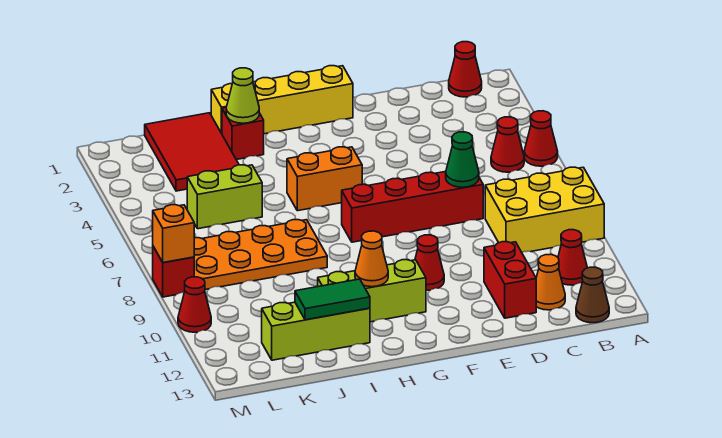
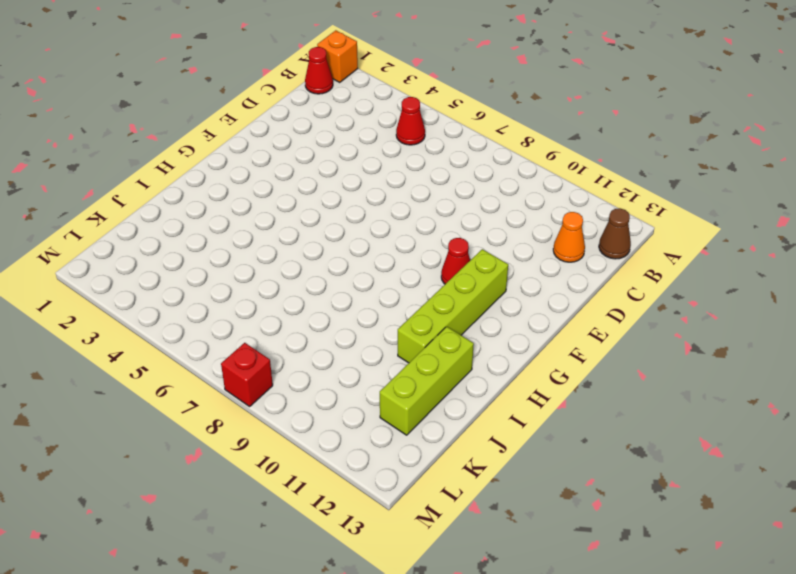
orange 1x1 brick [317,30,358,82] -> orange 1x1 brick moved to [153,205,194,263]
lime 1x4 brick [398,249,508,363] -> lime 1x3 brick [318,260,426,322]
none -> red 1x1 cone [524,111,558,166]
none -> yellow 2x3 brick [485,167,604,252]
none -> red 1x1 cone [558,230,587,285]

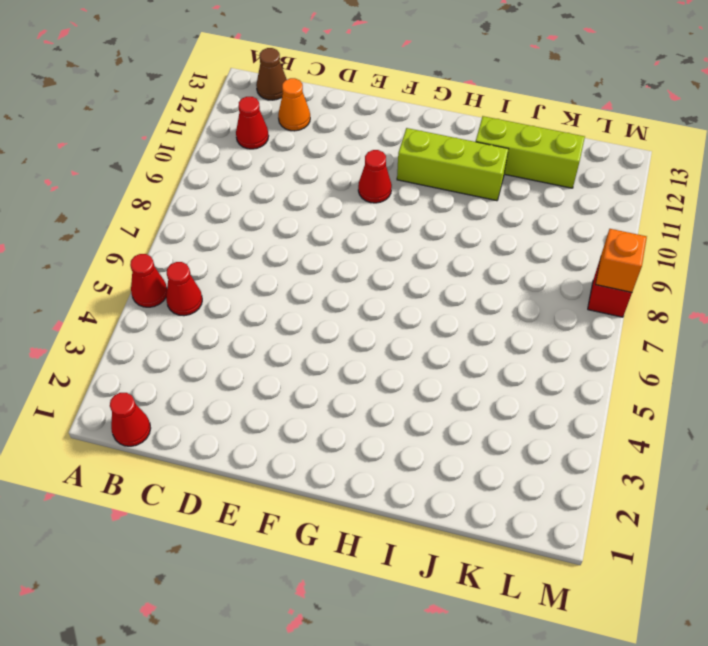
none -> yellow 2x3 brick [485,167,604,252]
none -> red 1x4 brick [342,172,483,242]
none -> red 1x2 brick [484,242,536,318]

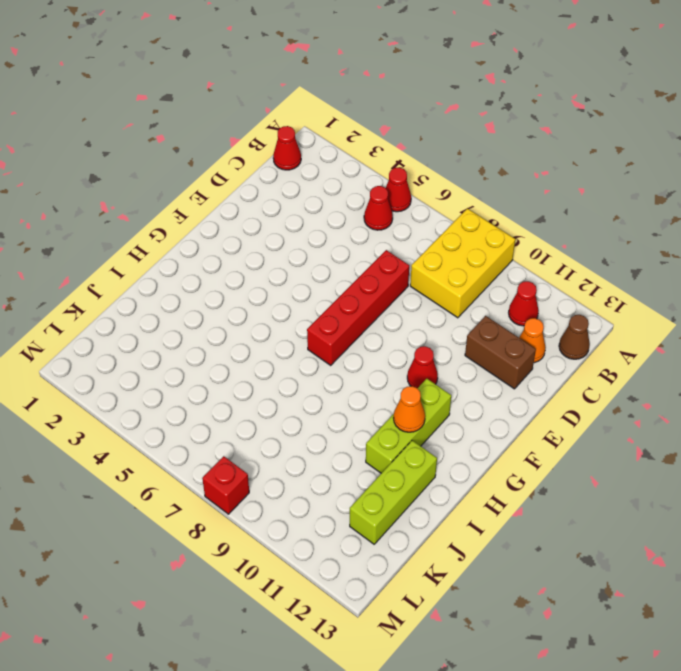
brown 1x2 brick [465,316,536,389] -> red 1x2 brick [484,242,536,318]
none -> yellow 1x4 brick [211,66,353,134]
none -> orange 1x2 brick [287,147,362,211]
none -> red 1x1 brick [222,108,264,160]

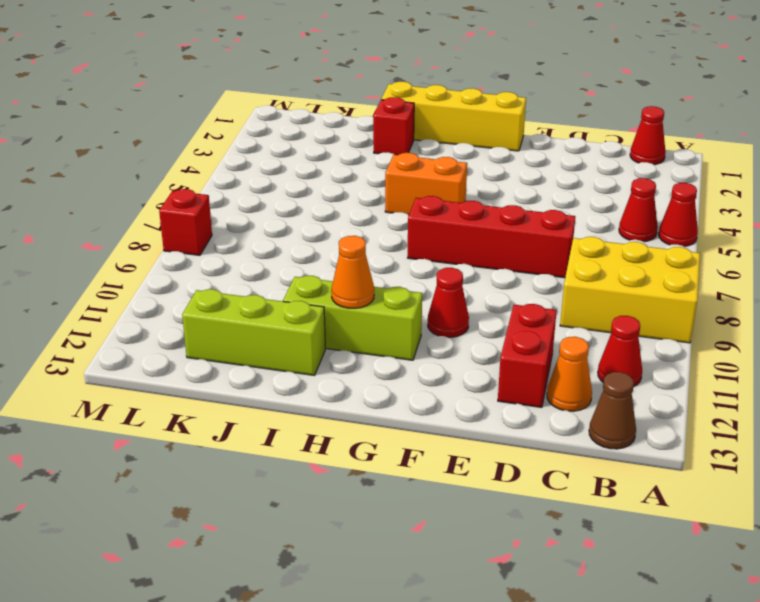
none -> orange 2x4 plate [194,219,327,290]
none -> red 2x3 tile [145,113,239,191]
none -> lime 1x2 brick [187,165,262,229]

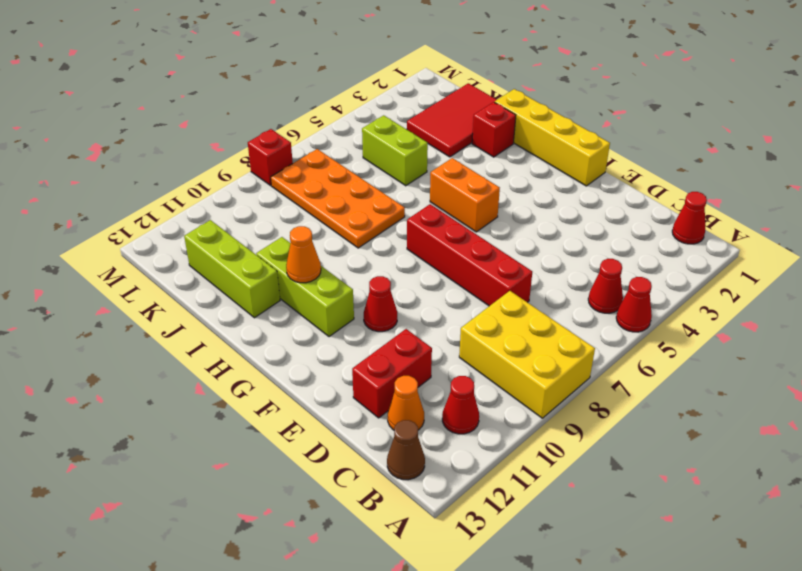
none -> red 1x1 cone [178,277,211,332]
none -> green 1x1 cone [446,132,479,187]
none -> lime 1x1 cone [226,68,259,123]

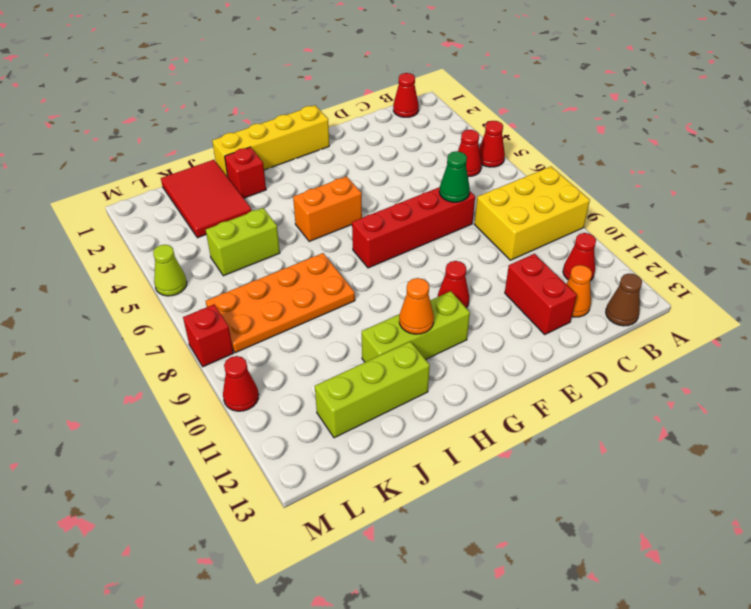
lime 1x1 cone [153,245,187,296] -> lime 1x1 cone moved to [226,68,259,123]
none -> green 1x2 tile [295,279,370,320]
none -> orange 1x1 brick [153,205,194,263]

